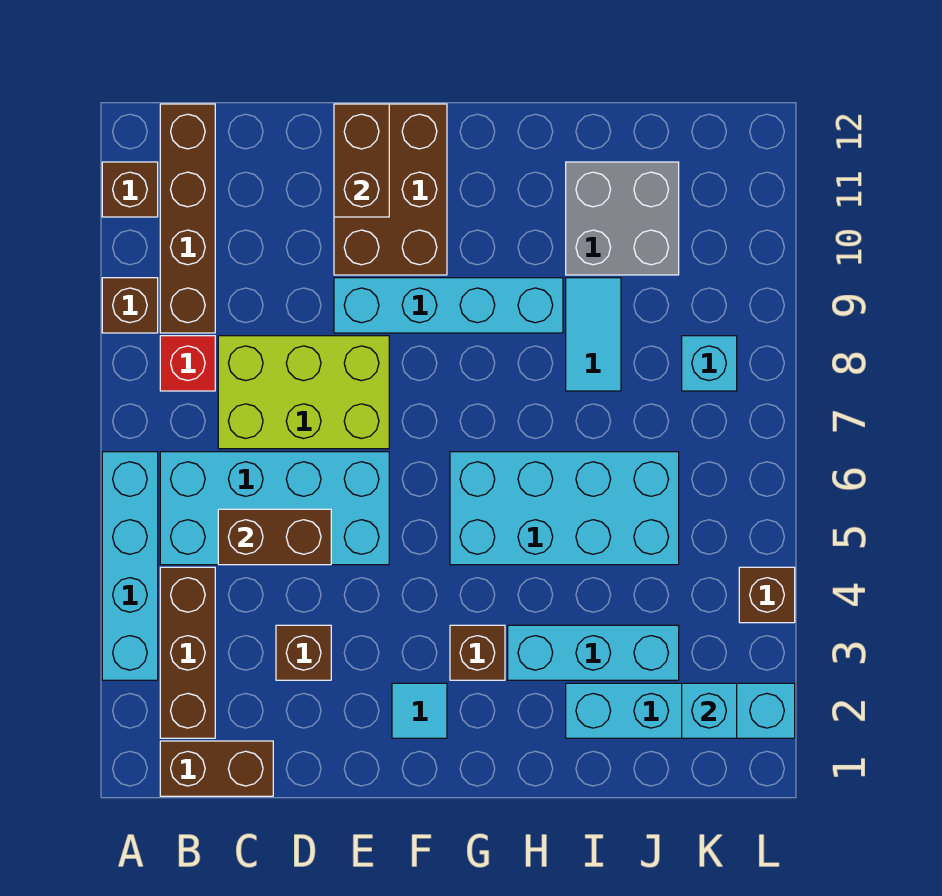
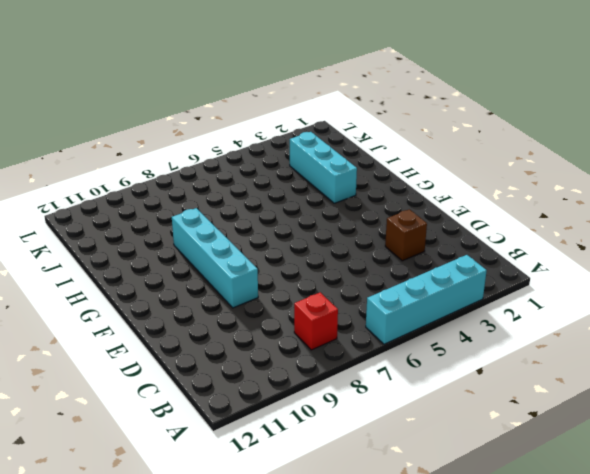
none -> brown 1x1 brick [102,278,158,333]
none -> brown 1x1 brick [102,162,158,217]
none -> brown 1x2 brick [160,741,273,796]

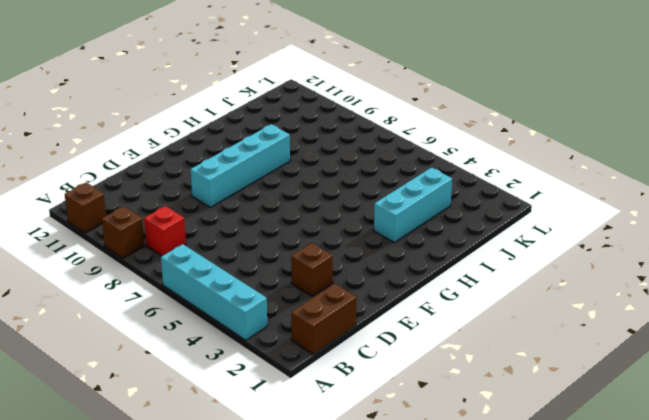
none -> brown 1x3 brick [160,567,215,738]
none -> cyan 2x4 brick [160,452,389,565]
none -> brown 1x4 brick [160,104,215,333]

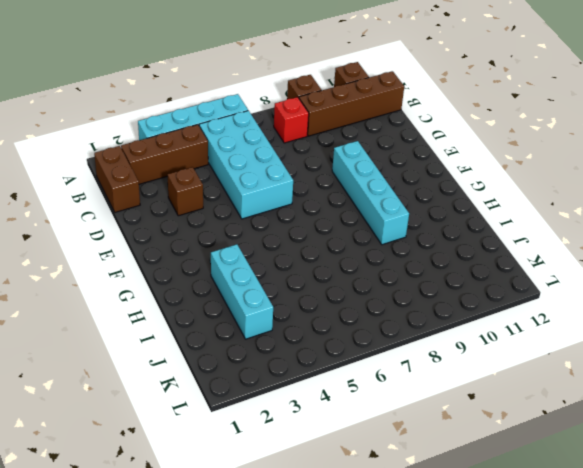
none -> lime 2x3 brick [218,336,389,449]
none -> brown 2x3 brick [334,104,447,275]
none -> cyan 1x1 tile [392,683,447,738]

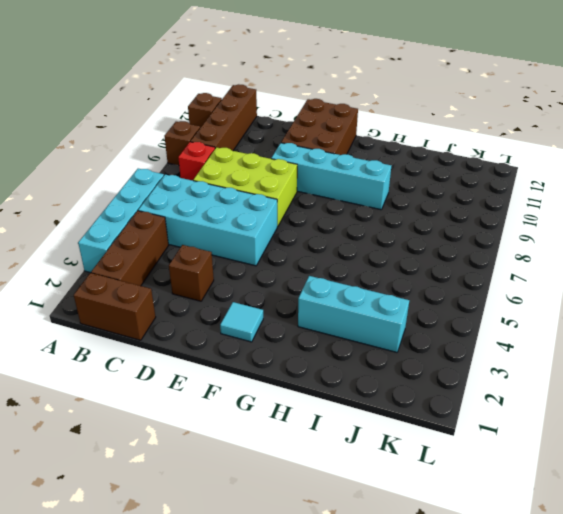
none -> brown 1x1 brick [450,625,505,680]
none -> cyan 2x4 brick [450,452,679,565]
none -> cyan 1x4 brick [566,683,795,738]

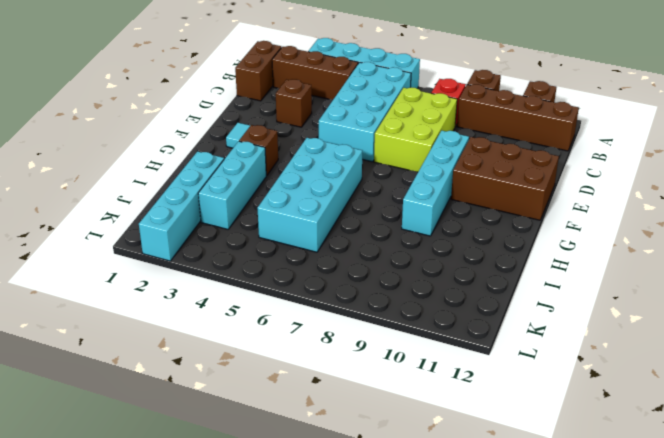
none -> cyan 1x2 tile [566,278,621,391]
none -> grey 2x2 brick [566,162,679,275]
none -> cyan 1x1 brick [682,336,737,391]

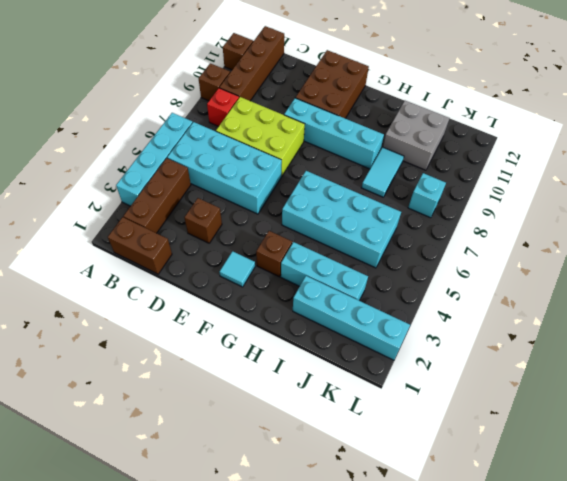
none -> brown 1x1 brick [739,567,795,623]
none -> brown 1x2 brick [218,509,331,565]
none -> brown 1x2 brick [334,104,389,217]

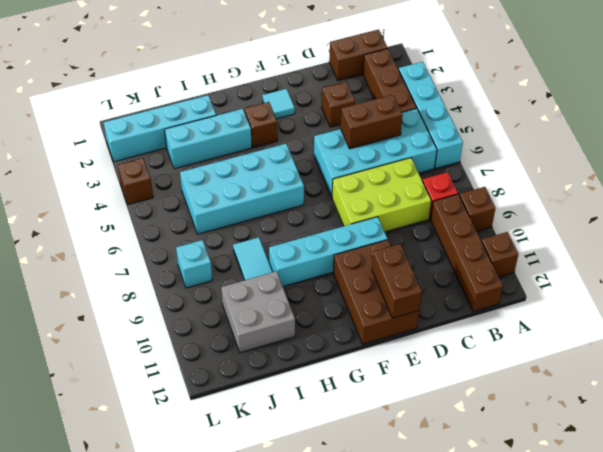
none -> cyan 1x1 brick [682,683,737,738]

